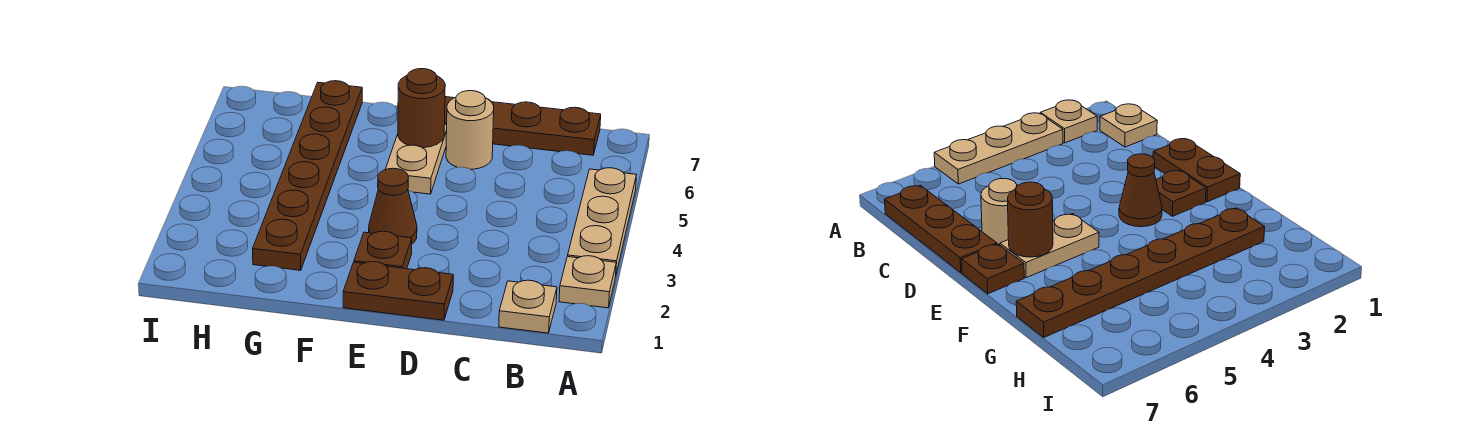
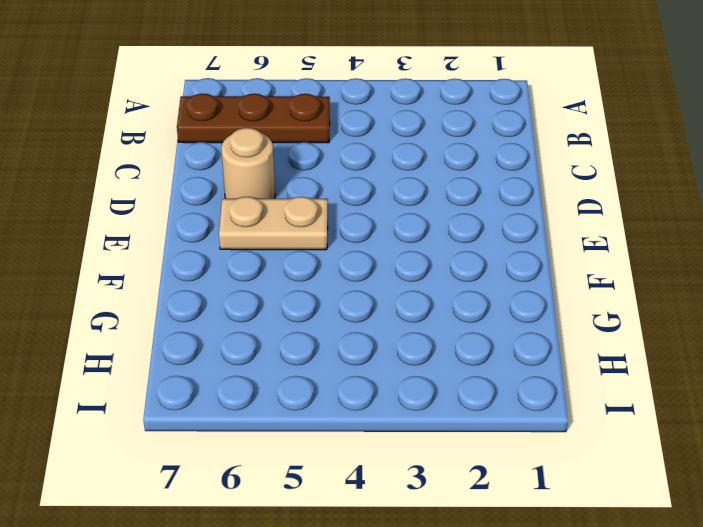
brown 1x3 plate [177,94,330,143] -> brown 1x3 plate turned to [488,99,601,155]
none -> tan 1x1 plate [559,256,616,308]
none -> tan 1x3 plate [568,168,636,274]
none -> tan 1x1 plate [499,280,557,333]

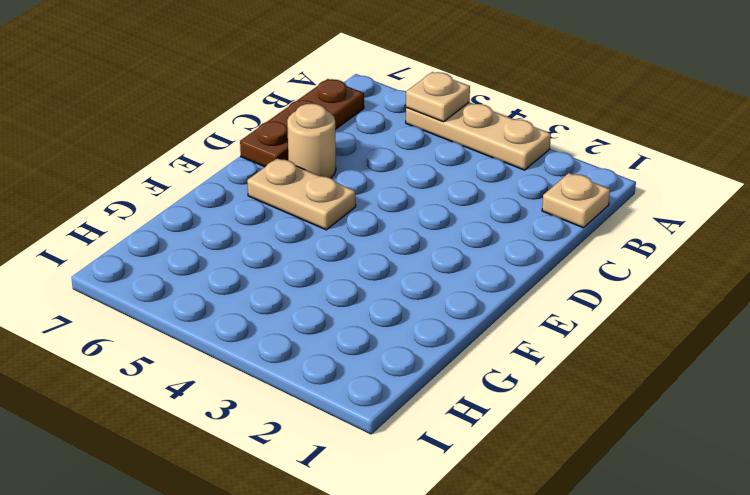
tan 1x1 plate [406,72,470,122] -> tan 1x1 plate moved to [559,256,616,308]
none -> brown 1x2 plate [343,262,453,320]
none -> brown 1x1 plate [354,231,412,269]
none -> brown 1x1 cone [369,168,417,244]

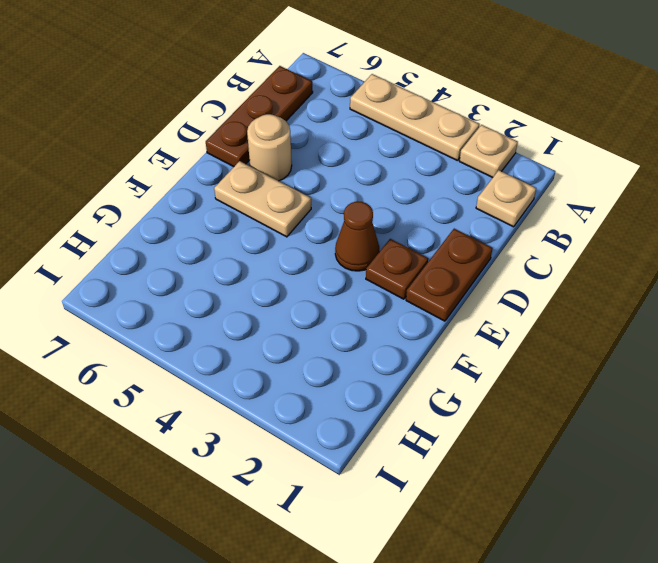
none -> brown 1x1 plate [962,244,1024,294]
none -> brown 1x6 plate [253,81,362,270]
none -> brown 1x1 round brick [398,69,445,148]

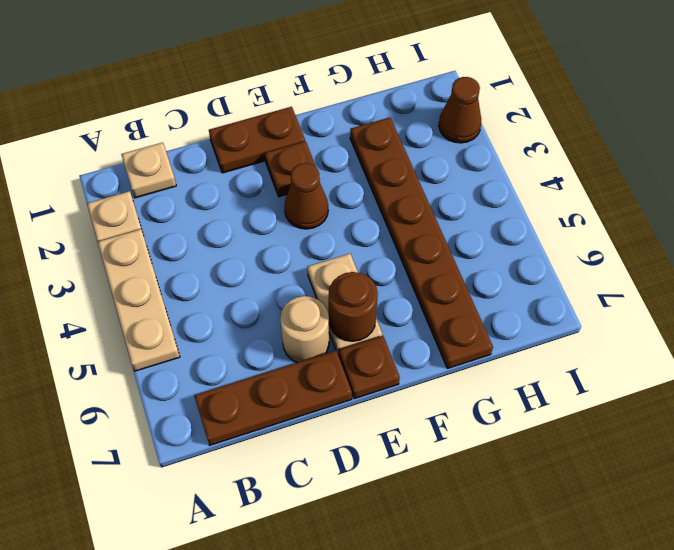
brown 1x1 cone [439,77,481,143] -> none

